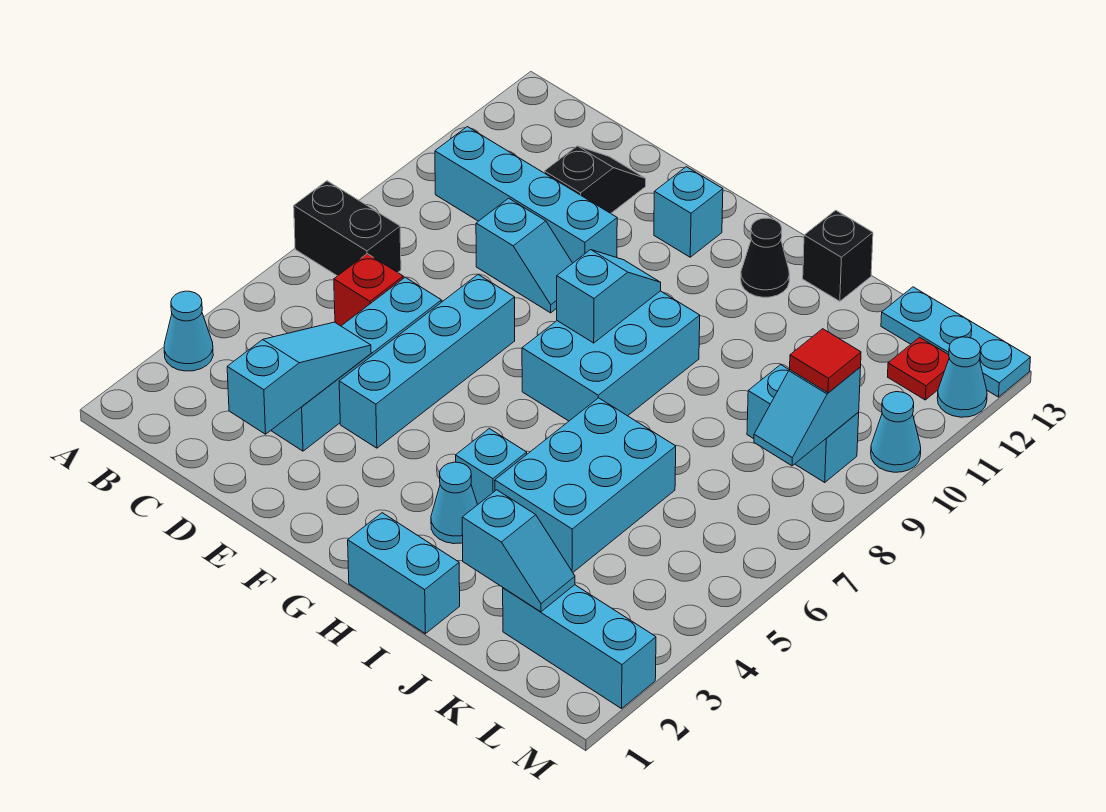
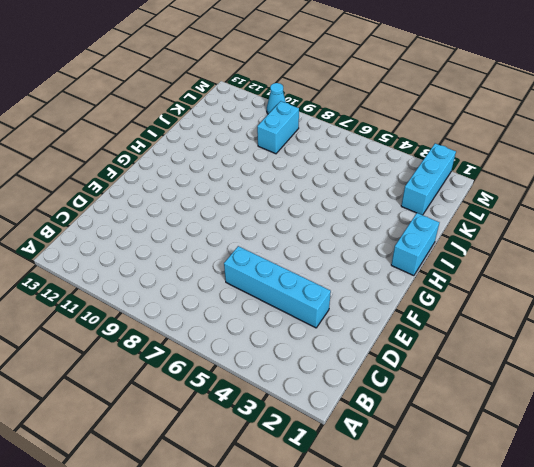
none -> cyan 1x1 cone [164,291,213,371]
none -> black 1x2 brick [294,181,401,276]
none -> cyan 1x4 brick [435,127,617,263]

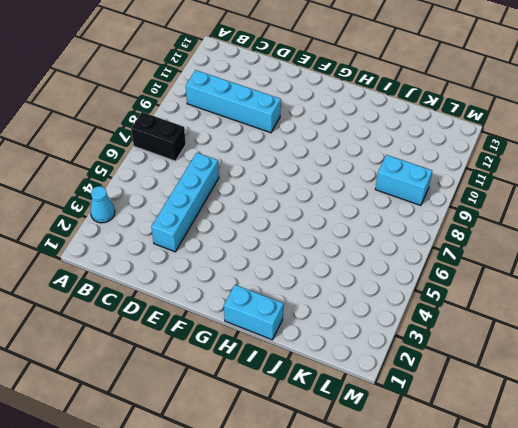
none -> red 1x1 brick [334,254,403,326]
none -> cyan 1x2 slope [476,198,572,313]
none -> black 1x2 slope [544,146,646,213]

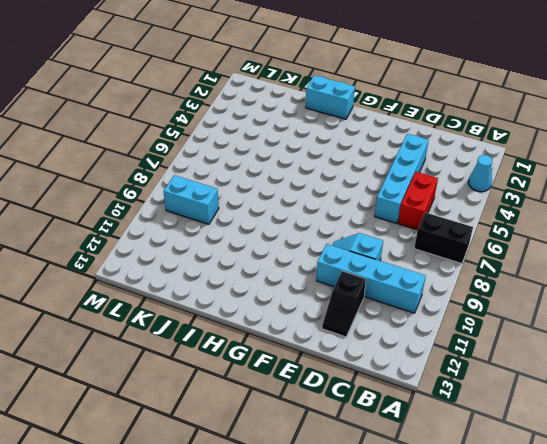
red 1x2 brick [398,172,438,230] -> red 1x1 brick [334,254,403,326]
none -> cyan 1x4 brick [339,274,515,448]
none -> cyan 1x1 brick [654,167,723,257]
none -> cyan 2x3 brick [522,291,700,421]

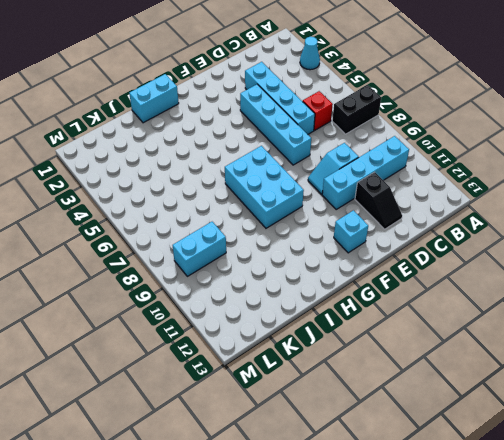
none -> cyan 1x1 cone [431,462,477,544]
none -> cyan 1x1 brick [456,429,527,505]
none -> black 1x1 cone [741,218,789,297]

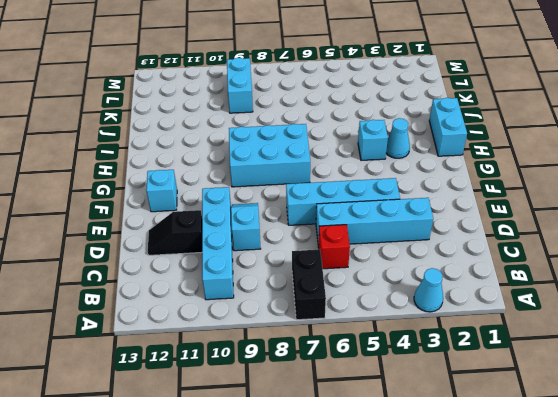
none -> black 1x1 cone [741,218,789,297]
none -> cyan 2x3 brick [495,398,676,572]
none -> black 1x1 brick [803,210,873,301]

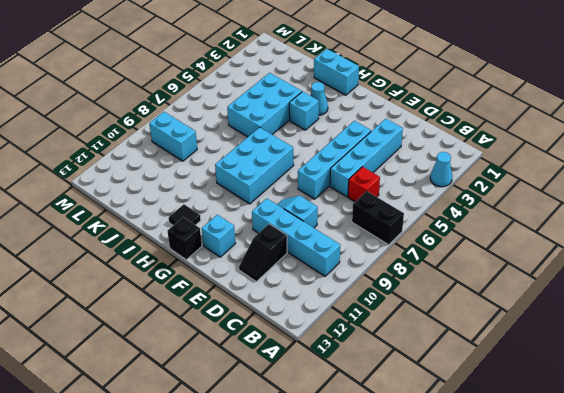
black 1x1 brick [167,217,202,260] -> black 1x1 brick moved to [803,210,873,301]
black 1x1 tile [169,204,201,225] -> black 1x1 cone [741,218,789,297]
none -> cyan 1x3 brick [503,585,656,709]
none -> cyan 1x3 plate [881,287,1031,397]
none -> red 1x1 plate [888,337,949,400]

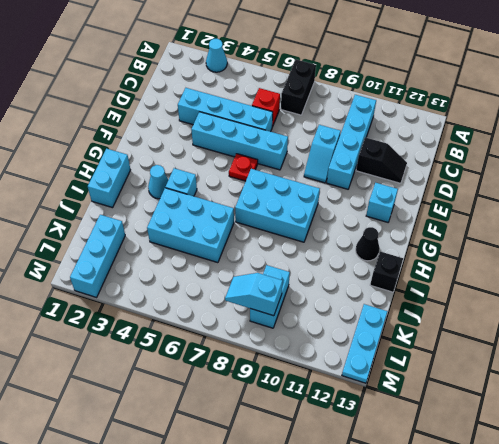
red 1x1 plate [229,154,258,181] -> red 1x1 plate moved to [888,337,949,400]
none -> cyan 1x1 cone [871,392,921,472]
none -> cyan 1x1 cone [937,337,987,417]
none -> cyan 1x3 slope [227,322,371,434]

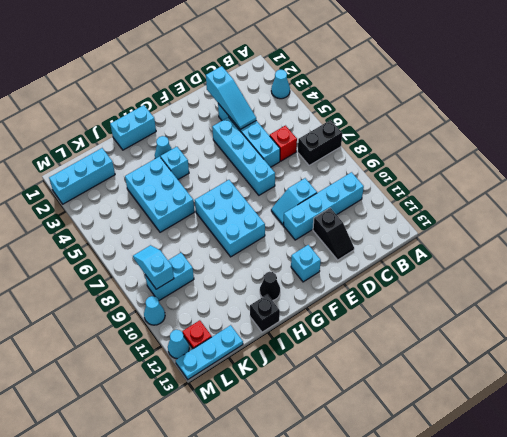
none -> cyan 1x2 slope [557,250,661,343]
none -> cyan 1x2 slope [462,490,575,612]
none -> red 1x1 tile [790,329,861,393]

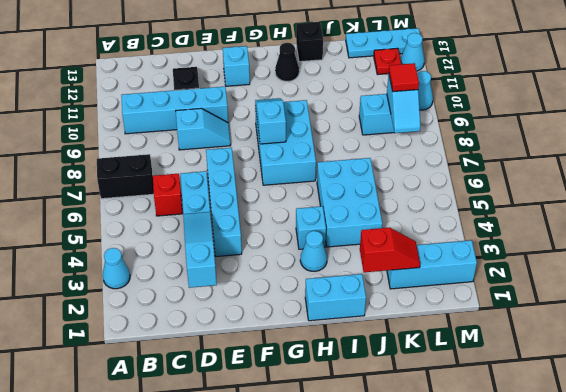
red 1x2 slope [360,228,420,272] -> cyan 1x2 slope [462,490,575,612]

